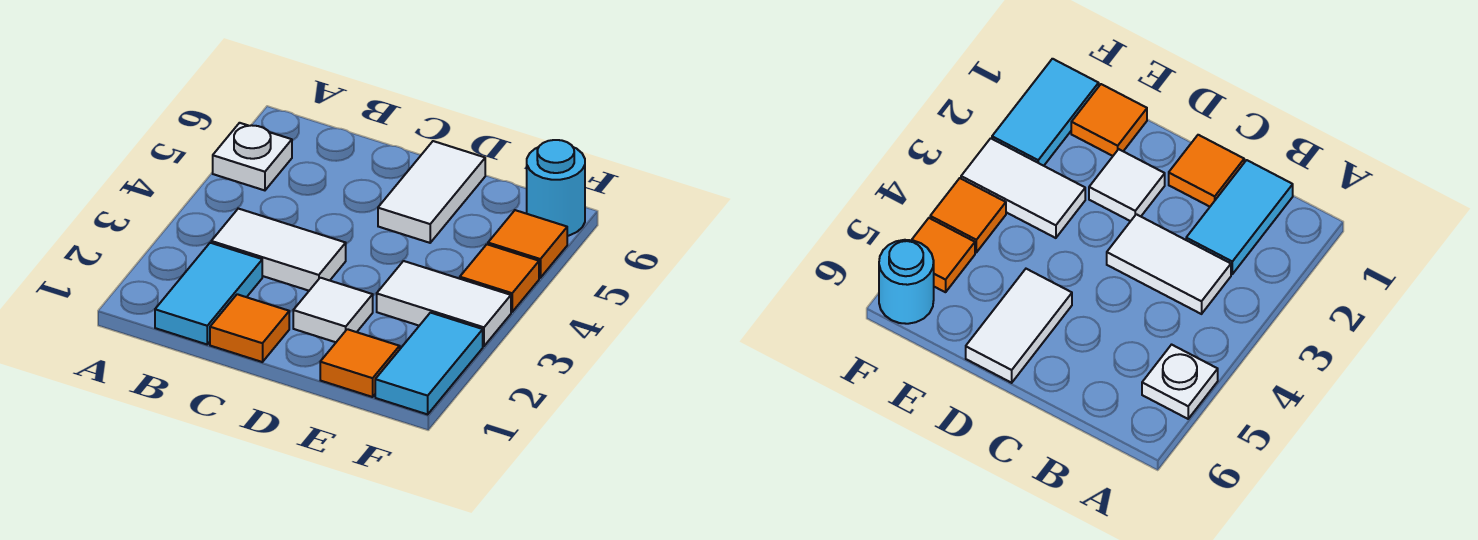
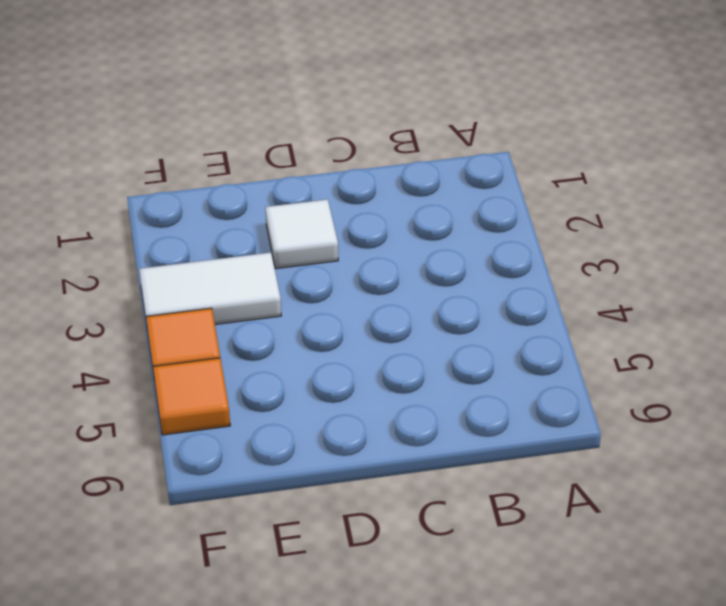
none -> white 1x1 plate [213,123,292,190]
none -> cyan 1x2 tile [155,243,262,344]
none -> white 1x2 tile [211,209,346,291]

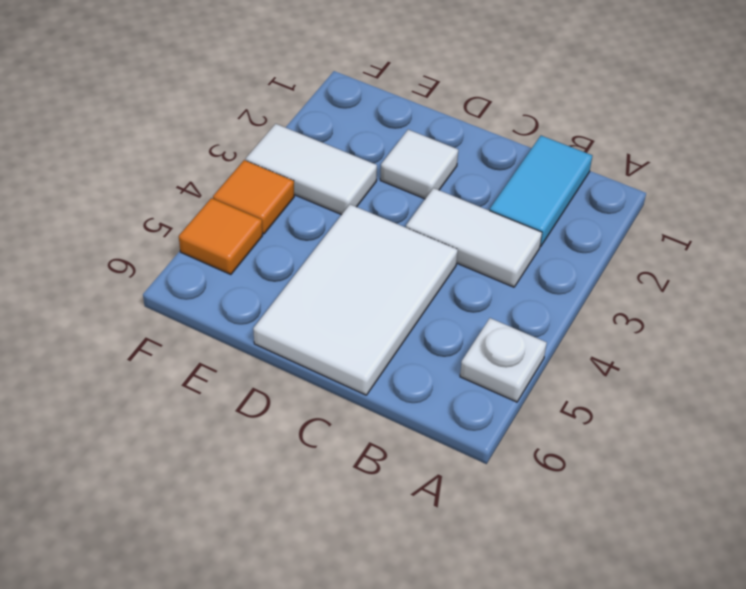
white 2x3 tile [253,204,458,395] -> white 1x2 tile [378,141,485,243]
none -> orange 1x1 tile [210,294,289,362]
none -> orange 1x1 tile [320,329,400,397]
none -> cyan 1x2 tile [375,313,483,414]

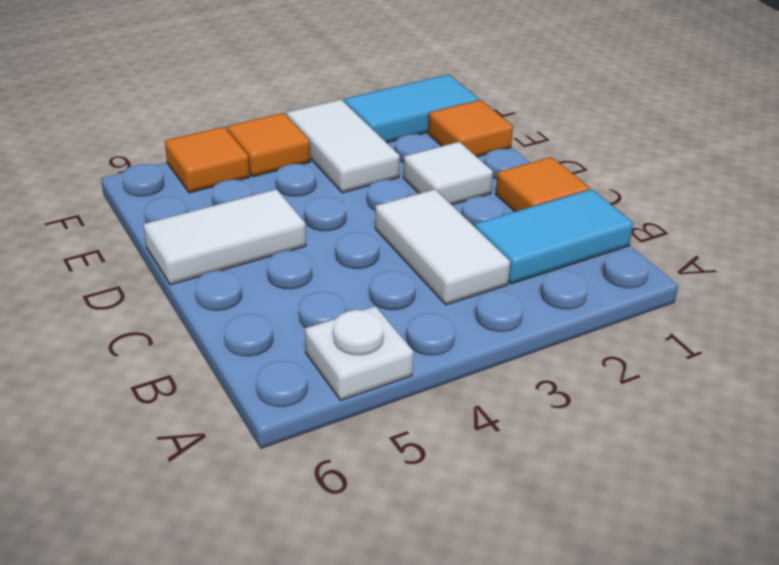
none -> cyan 1x1 round brick [527,140,585,236]

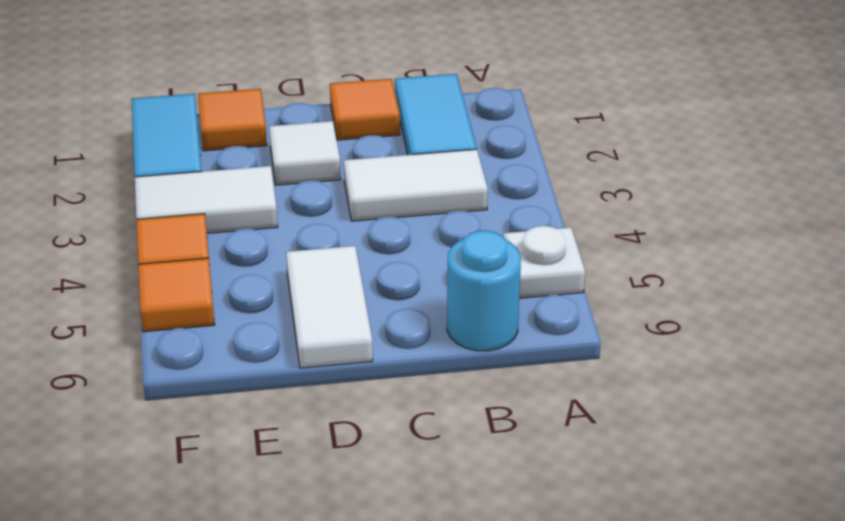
cyan 1x1 round brick [447,230,521,351] -> cyan 1x1 round brick moved to [527,140,585,236]

